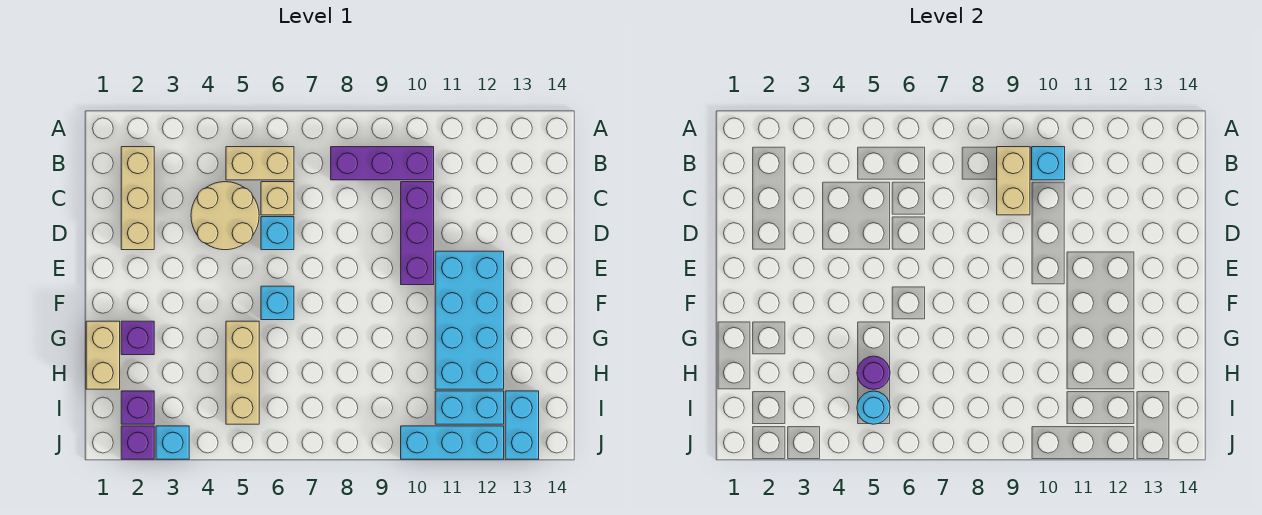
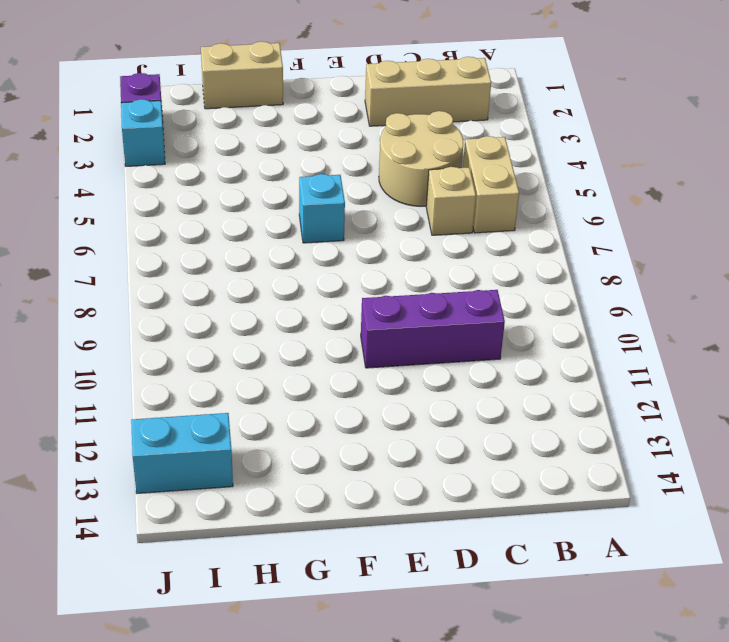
none -> purple 1x3 brick [331,147,434,180]
none -> cyan 1x1 brick [261,217,294,250]
none -> cyan 2x4 brick [435,251,504,389]

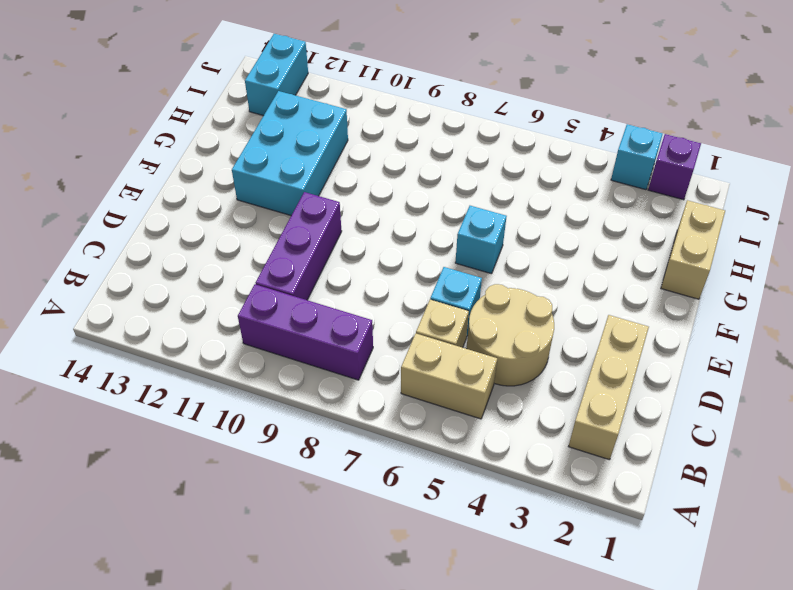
cyan 2x3 brick [232,91,348,215] -> cyan 2x4 brick [435,251,504,389]
none -> purple 1x1 brick [121,321,154,355]
none -> tan 1x3 brick [226,321,259,424]
none -> purple 1x1 brick [121,391,154,424]

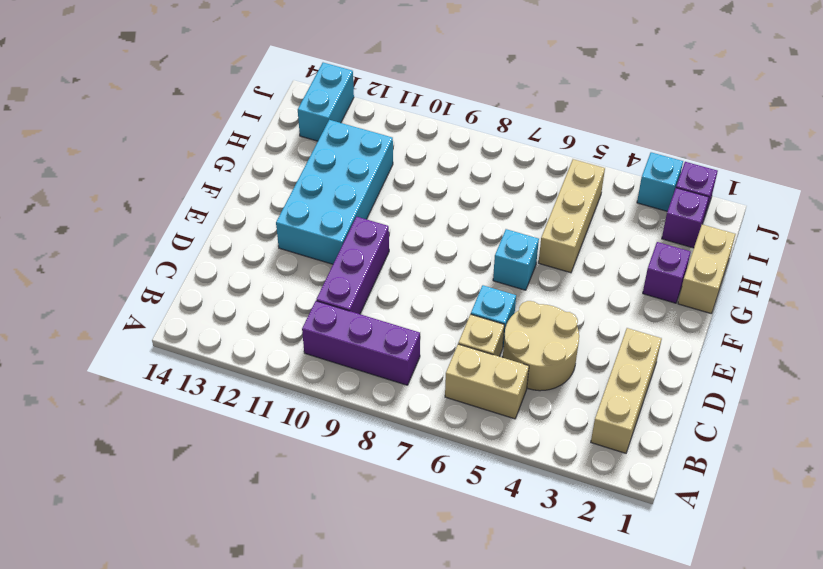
none -> cyan 1x2 brick [435,391,504,424]
none -> cyan 1x3 brick [401,426,504,459]
none -> tan 1x2 brick [997,147,1030,215]

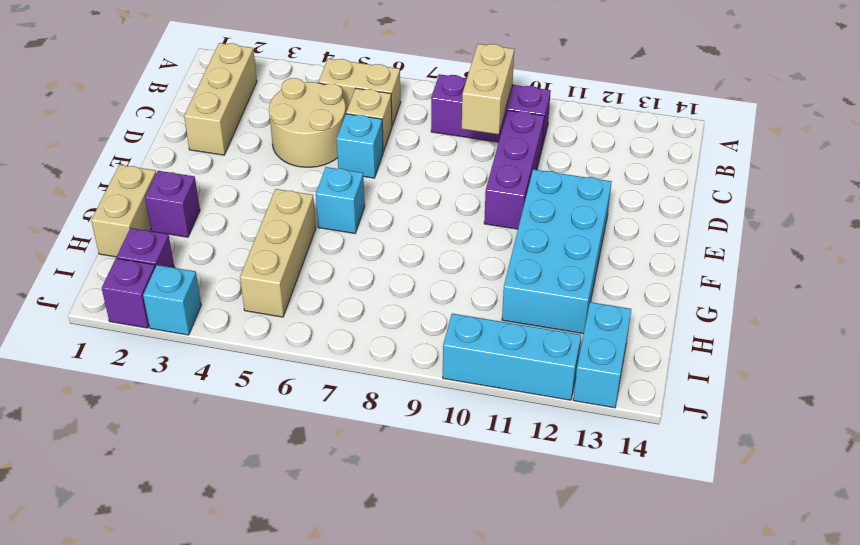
none -> cyan 1x2 brick [435,391,504,424]
none -> cyan 1x1 brick [1032,147,1065,180]
none -> purple 1x1 round brick [857,356,890,389]

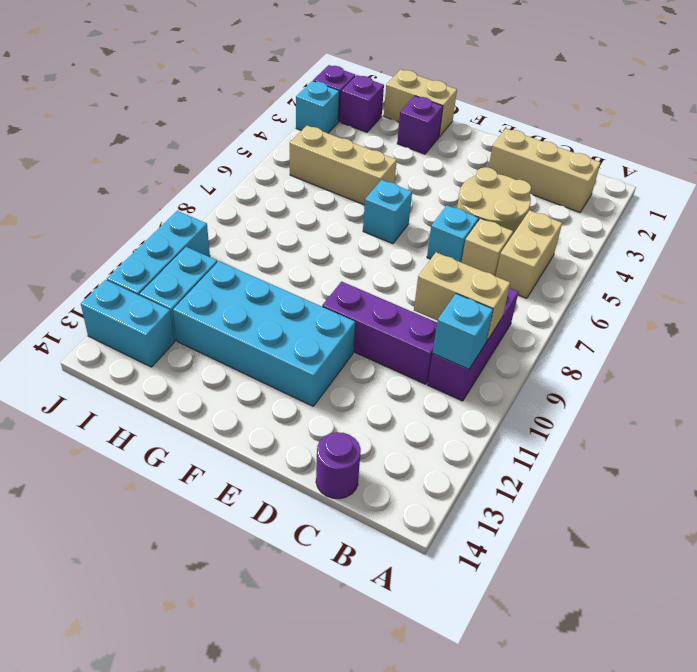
purple 1x1 round brick [316,432,361,499] -> purple 1x1 round brick moved to [857,356,890,389]
none -> cyan 1x1 round brick [857,391,890,424]

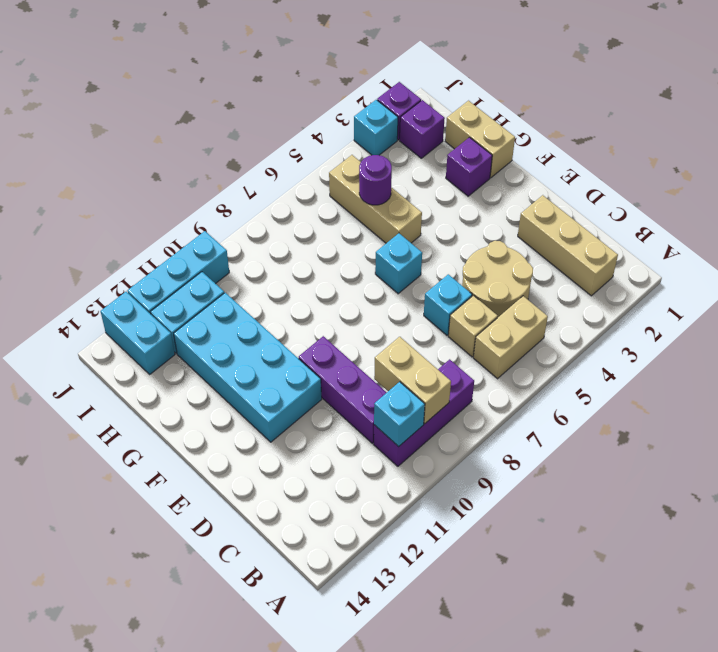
none -> cyan 1x1 round brick [857,391,890,424]

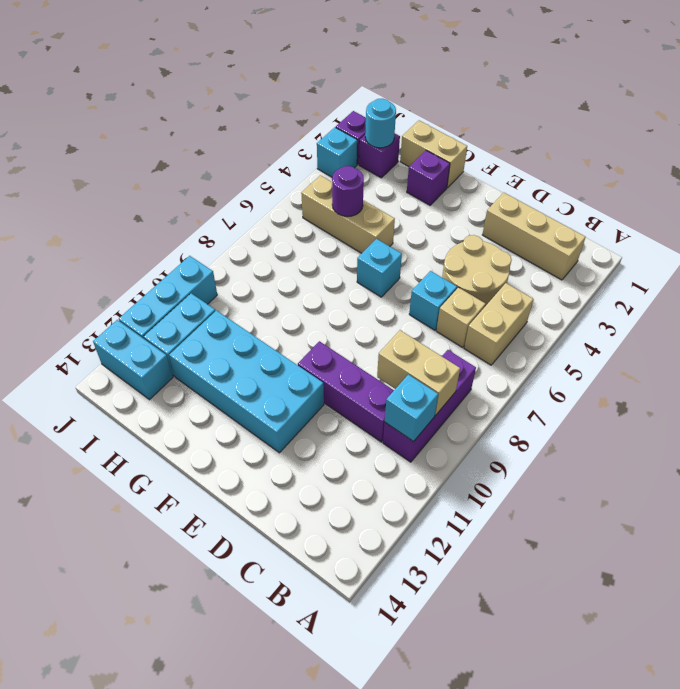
cyan 1x1 round brick [365,98,396,148] -> cyan 1x1 round brick moved to [857,391,890,424]

